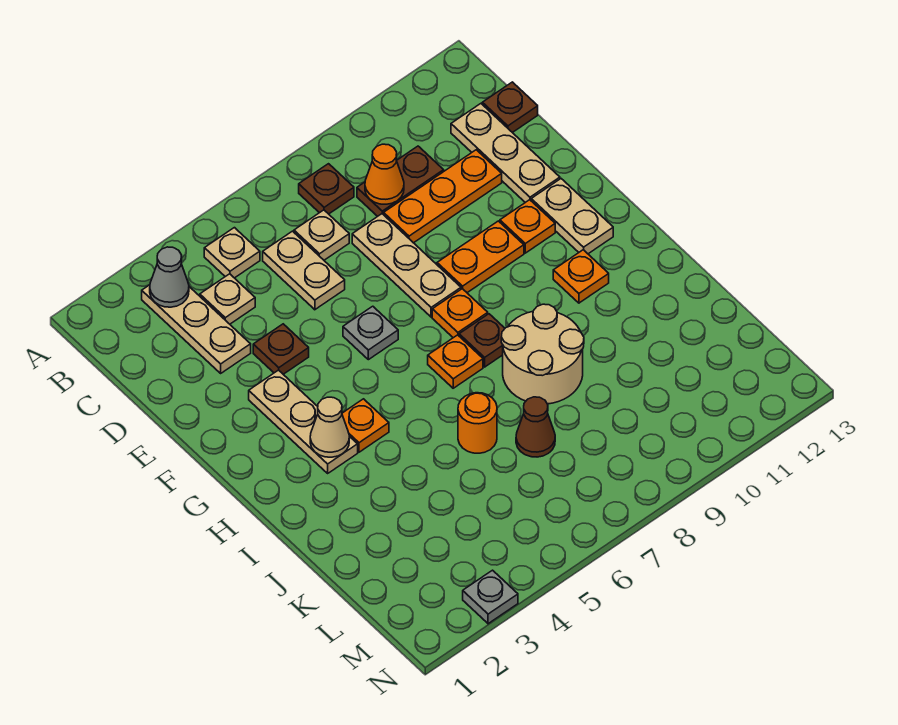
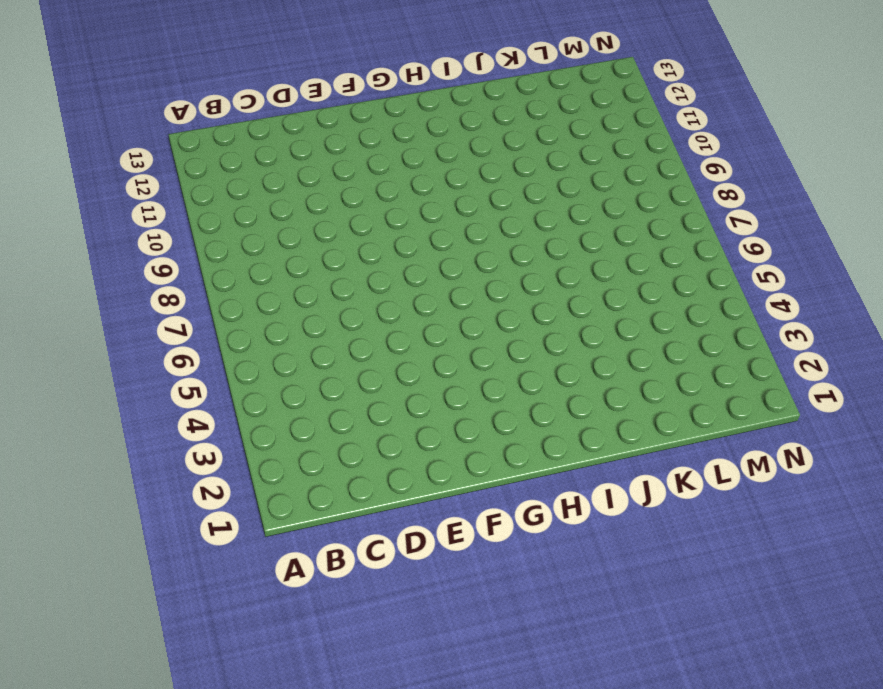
none -> tan 1x3 plate [142,285,251,373]
none -> tan 1x1 plate [204,228,260,278]
none -> brown 1x1 plate [299,164,354,214]

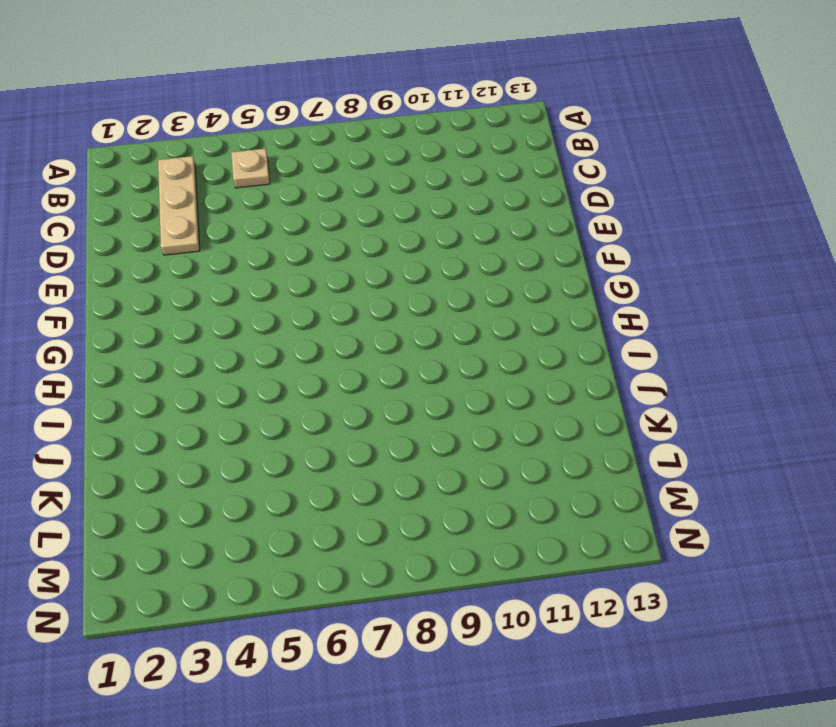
none -> brown 1x1 plate [299,164,354,214]
none -> tan 1x1 plate [200,274,255,324]
none -> tan 1x2 plate [263,231,345,310]

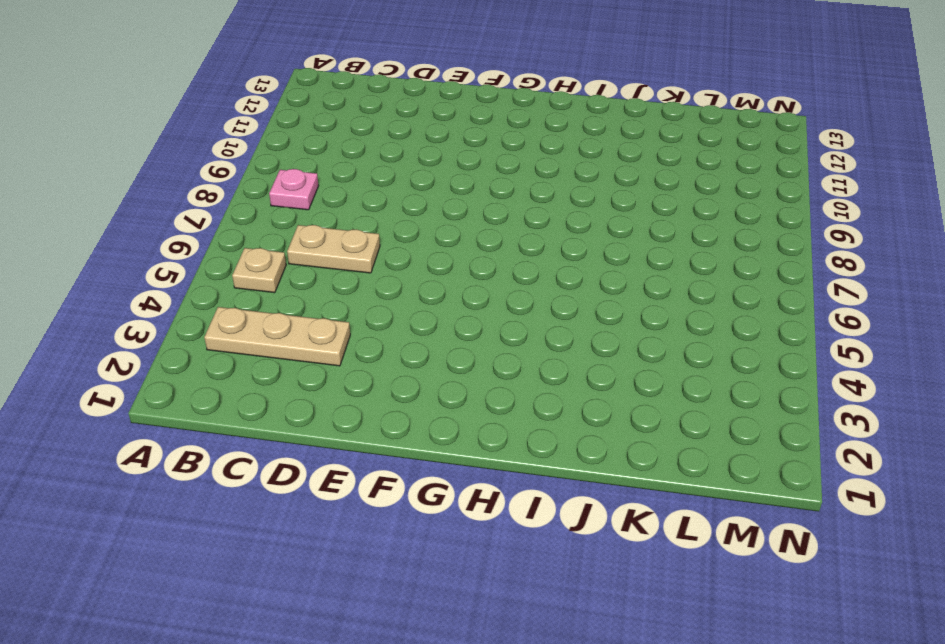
pink 1x1 plate [269,169,319,210] -> brown 1x1 plate [299,164,354,214]
none -> tan 1x1 plate [200,274,255,324]
none -> tan 1x1 plate [294,210,349,260]
none -> brown 1x2 plate [357,146,444,216]

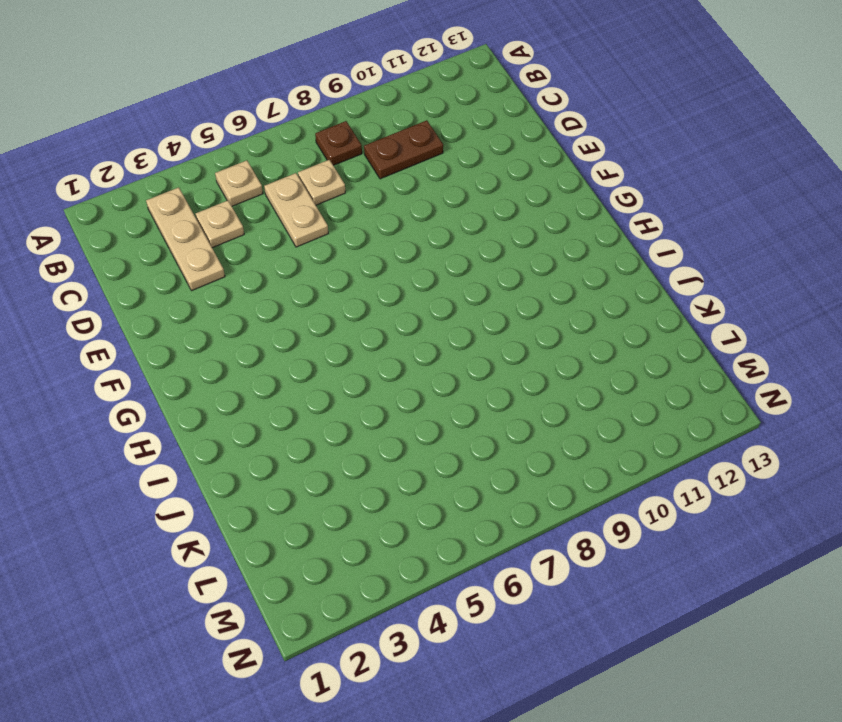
none -> tan 1x3 plate [451,104,560,202]
none -> brown 1x1 plate [482,82,538,133]
none -> tan 1x3 plate [352,214,461,317]

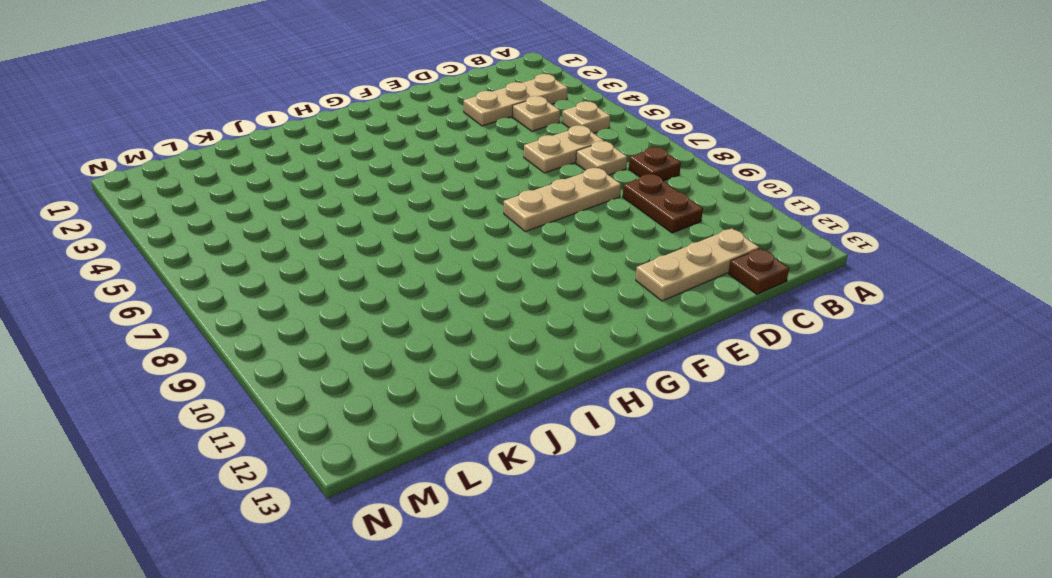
none -> orange 1x3 plate [384,150,502,243]
none -> brown 1x1 plate [253,324,309,374]
none -> tan 1x3 plate [249,370,358,473]

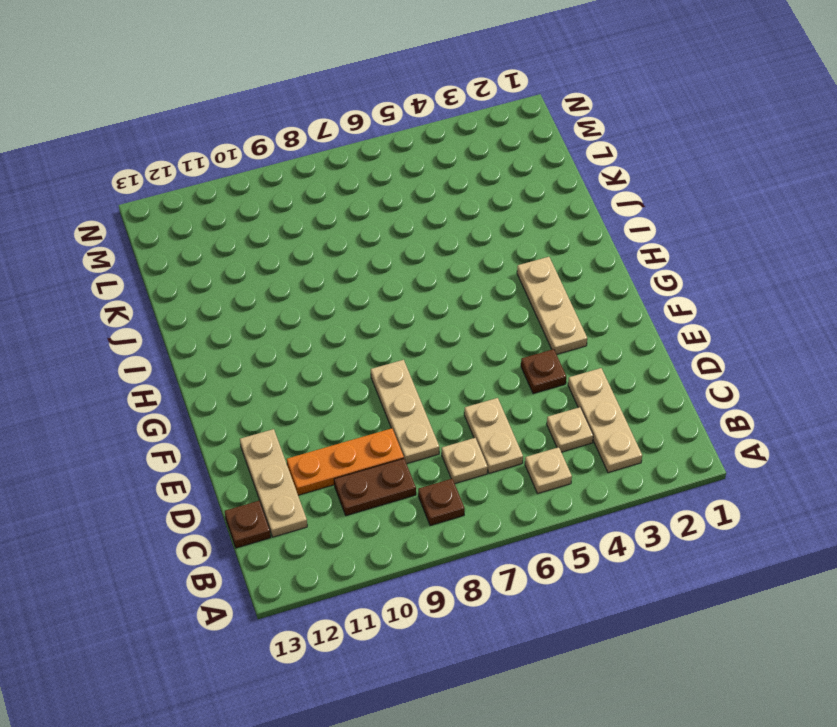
none -> grey 1x1 plate [343,306,398,360]
none -> orange 1x2 plate [437,221,524,293]
none -> orange 1x1 plate [500,200,555,253]

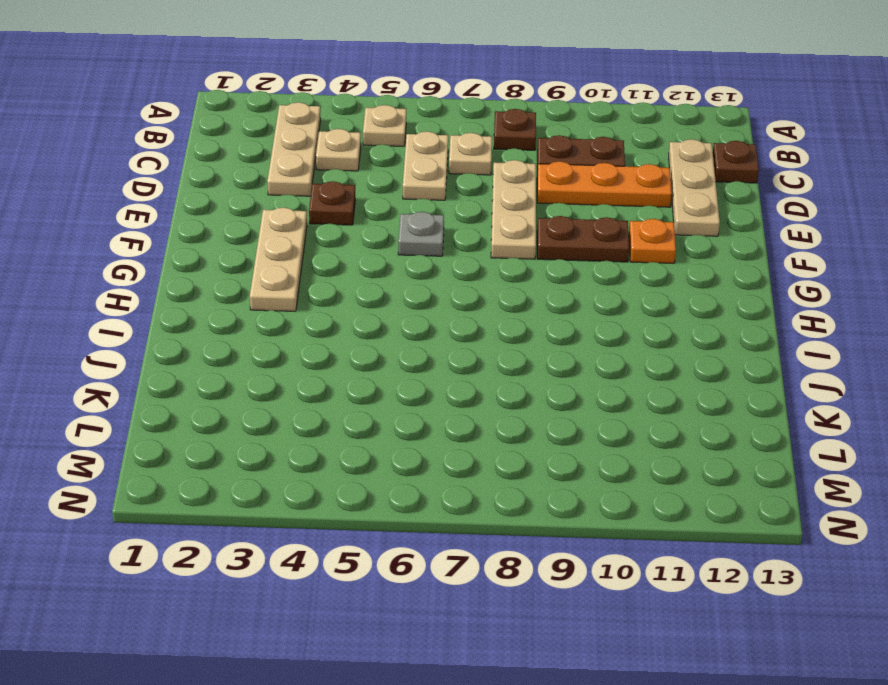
brown 1x2 plate [537,216,629,262] -> orange 1x2 plate [437,221,524,293]
none -> tan 1x2 plate [531,179,613,254]
none -> orange 1x1 plate [432,289,488,338]
none -> orange 1x1 plate [342,399,389,452]

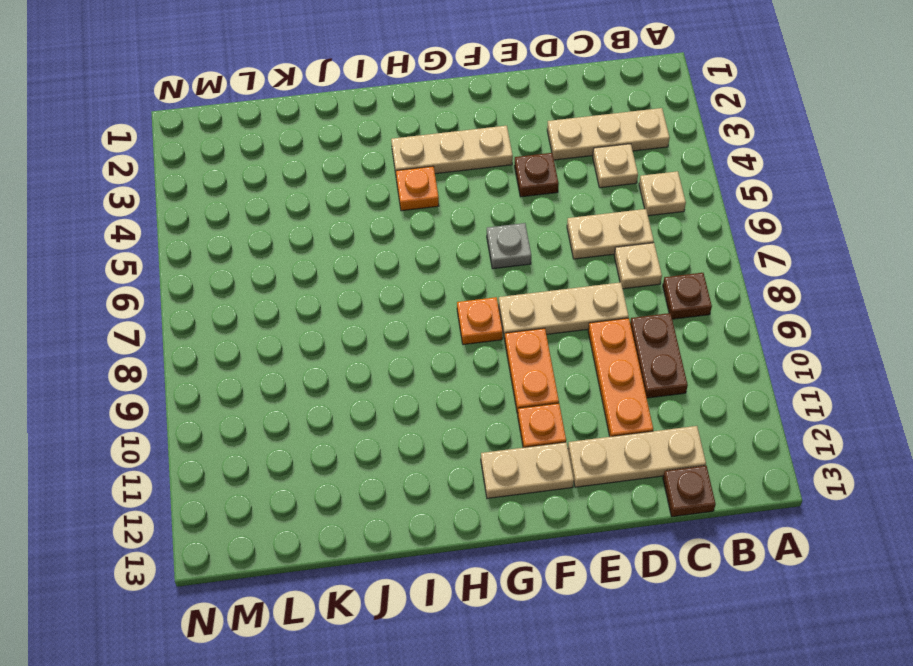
none -> orange 1x1 plate [428,335,483,388]
none -> brown 1x1 plate [459,314,505,367]
none -> orange 1x1 plate [553,250,609,303]

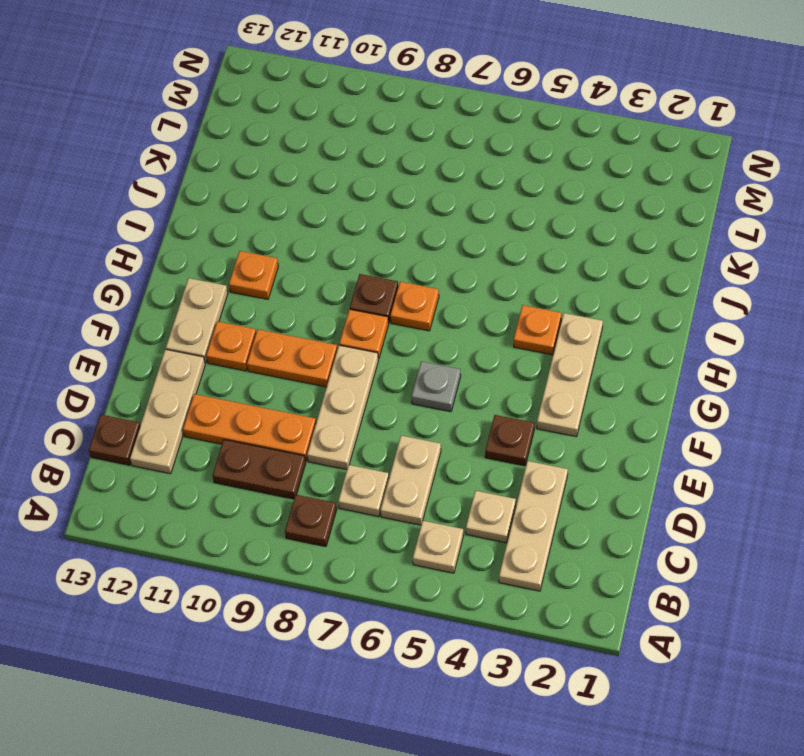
none -> tan 2x2 round brick [501,304,584,404]
none -> orange 1x1 round brick [458,393,497,453]
none -> brown 1x1 cone [516,397,555,457]

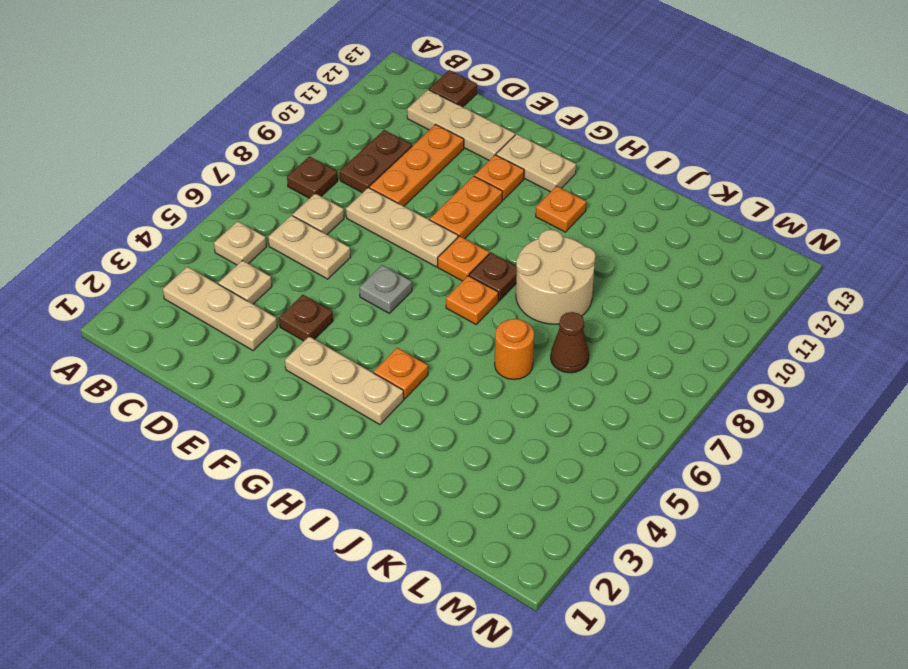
none -> grey 1x1 plate [463,570,518,624]
none -> grey 1x1 cone [150,247,189,307]
none -> orange 1x1 cone [365,144,404,204]

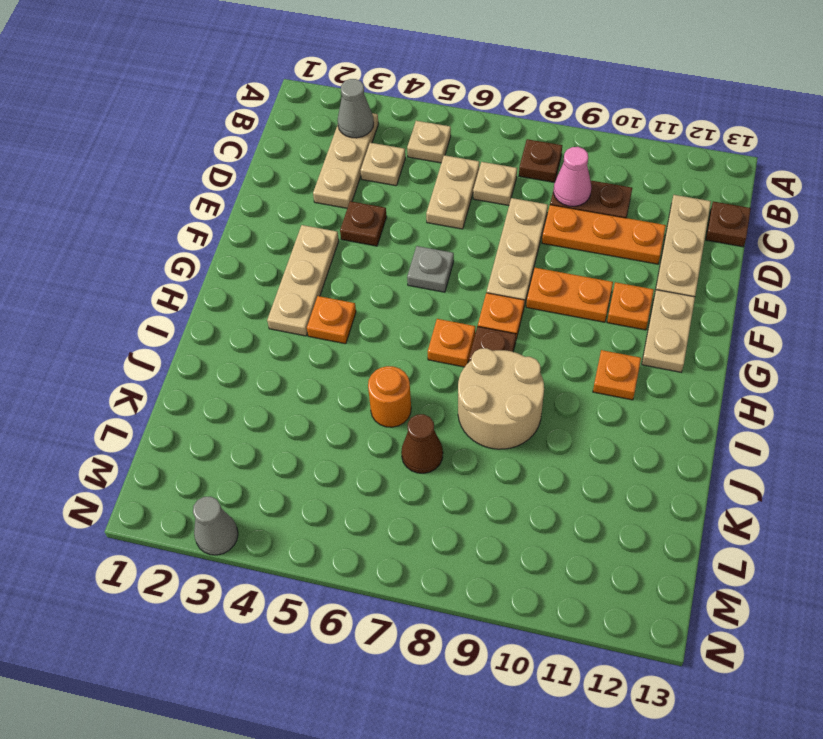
pink 1x1 cone [554,147,591,206] -> orange 1x1 cone [365,144,404,204]
grey 1x1 cone [193,496,238,555] -> grey 1x1 plate [463,570,518,624]
none -> tan 1x1 cone [310,397,349,457]

